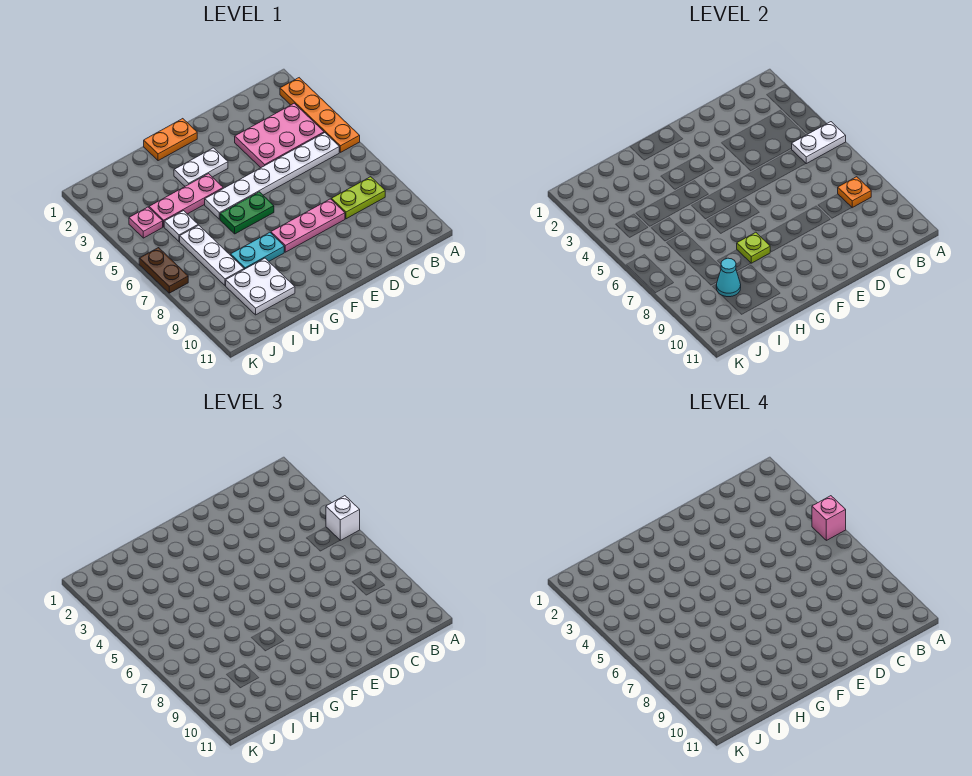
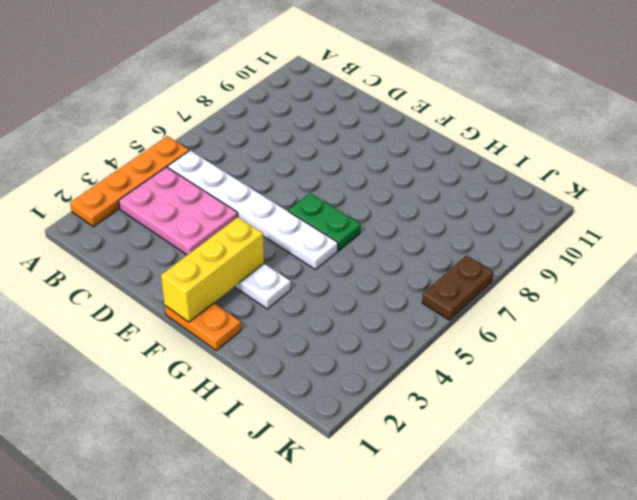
yellow 1x3 brick [161,217,264,322] -> none
none -> lime 1x2 plate [331,177,385,219]
none -> pink 1x3 plate [271,199,345,252]
none -> pink 1x3 plate [149,174,223,227]

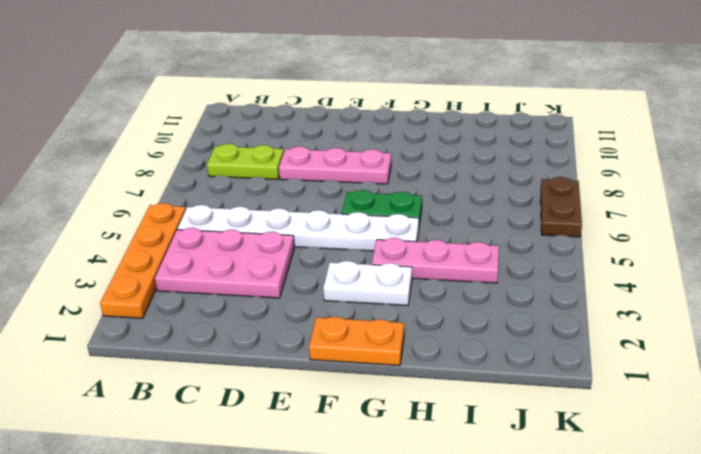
none -> cyan 1x2 plate [231,232,284,269]
none -> white 2x2 plate [226,258,295,315]
none -> white 1x1 plate [164,211,198,242]

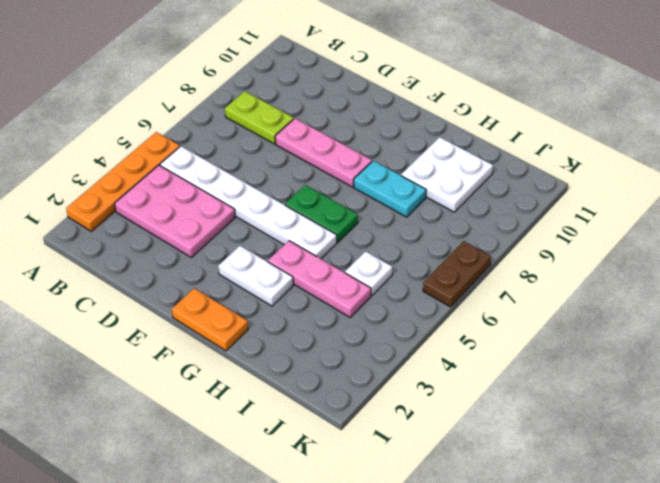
none -> white 1x3 plate [180,225,244,285]
none -> pink 1x1 plate [129,207,163,238]
none -> white 1x2 plate [792,122,846,164]

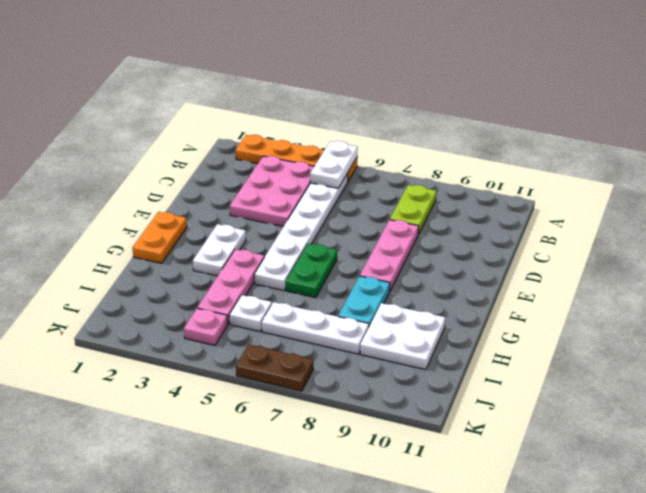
none -> orange 1x1 plate [838,177,871,208]
none -> lime 1x1 plate [737,232,770,263]
none -> cyan 1x1 cone [716,258,741,297]

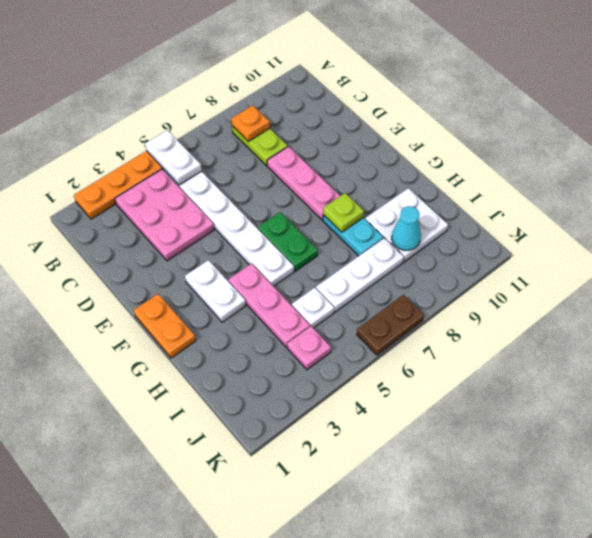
none -> white 1x1 brick [326,496,360,540]
none -> pink 1x1 brick [812,496,846,540]

